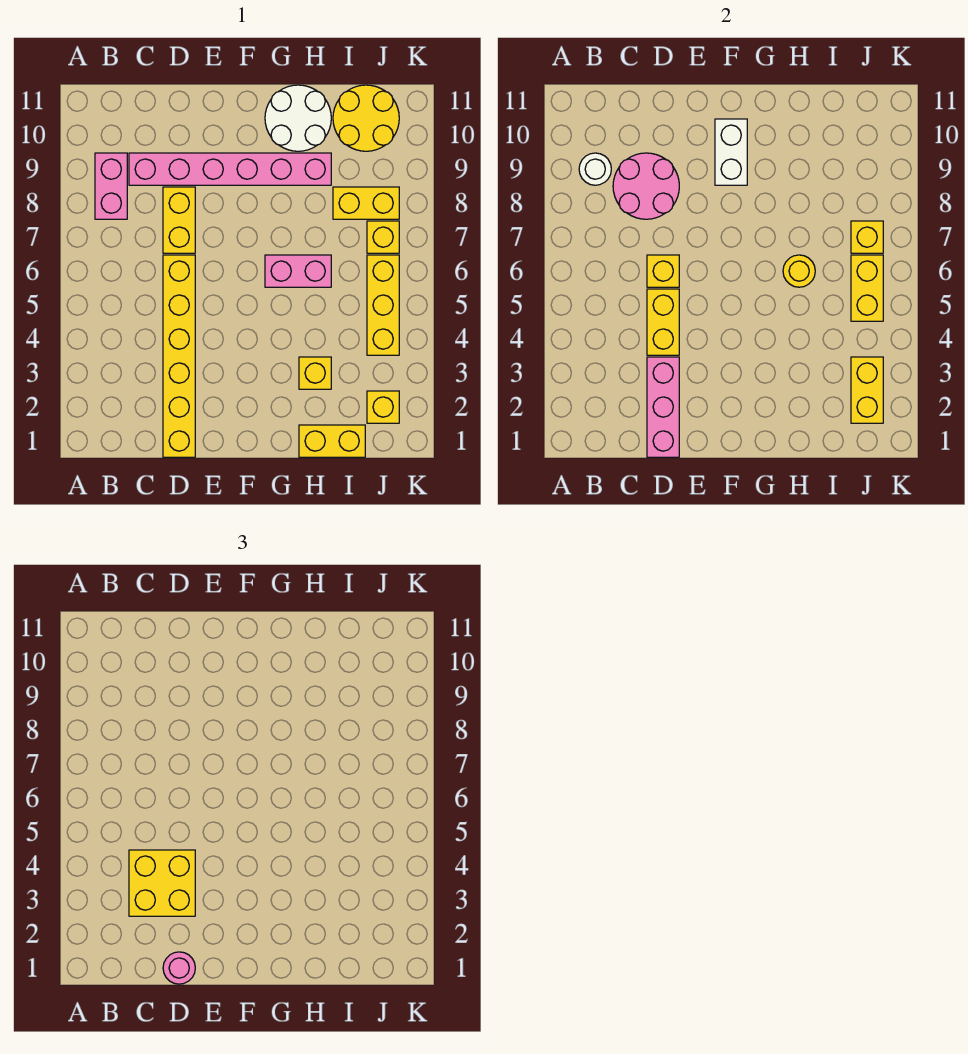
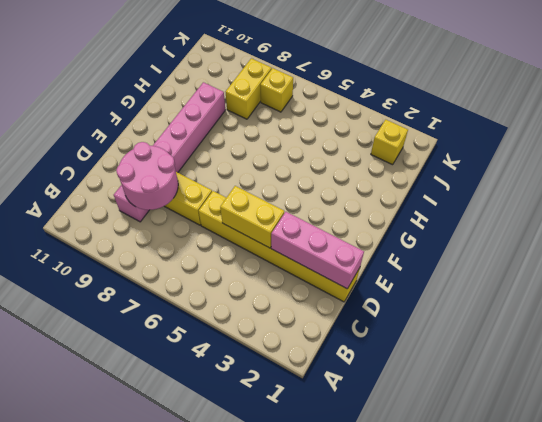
none -> pink 1x2 brick [95,153,127,219]
none -> pink 1x2 brick [265,255,331,287]
none -> white 2x2 round brick [265,85,331,151]

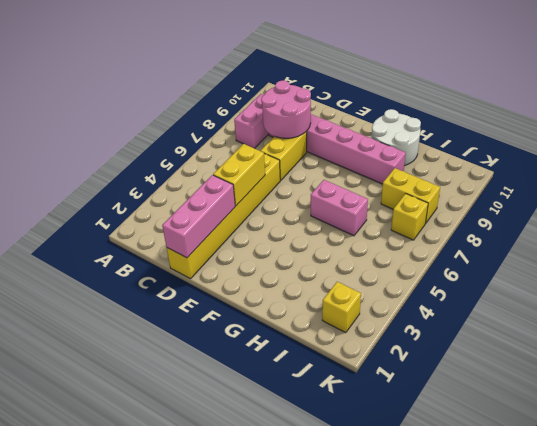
none -> yellow 1x2 brick [299,425,365,457]
none -> yellow 1x1 brick [299,357,331,389]
none -> yellow 2x2 round brick [333,85,399,151]

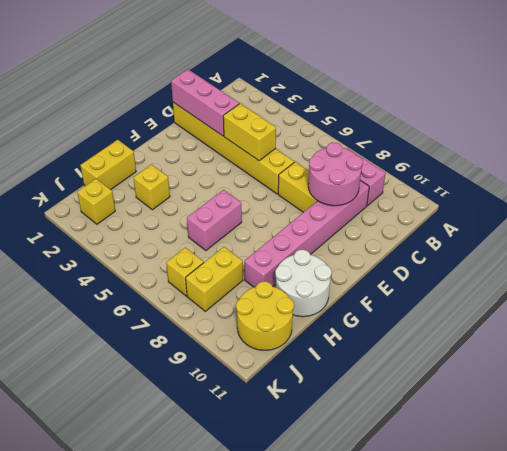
none -> yellow 1x3 brick [367,255,399,355]
none -> white 1x1 round brick [579,153,611,185]
none -> yellow 1x1 brick [647,255,679,287]

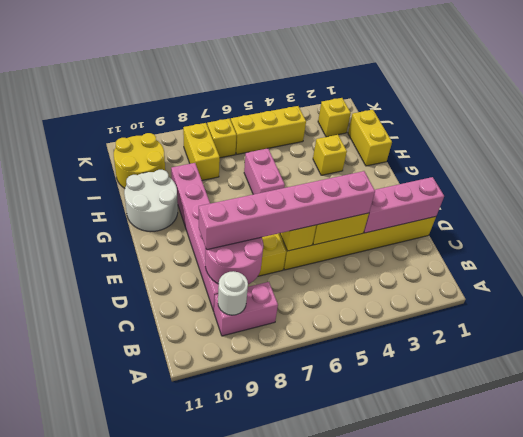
pink 1x6 brick [199,171,375,250] -> yellow 2x2 brick [129,850,195,916]
none -> white 1x2 brick [715,119,747,185]
none -> yellow 1x1 round brick [783,255,815,287]
none -> yellow 1x2 brick [851,357,883,423]

